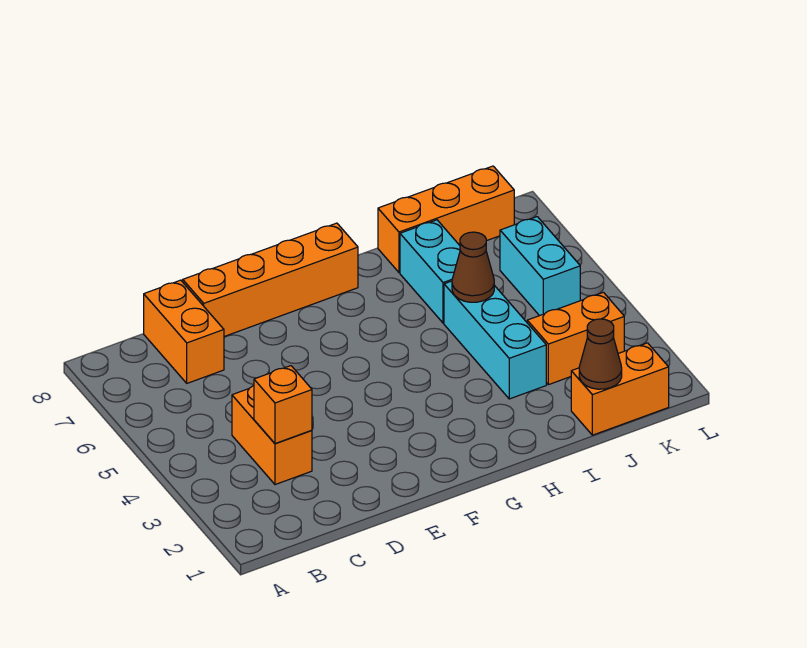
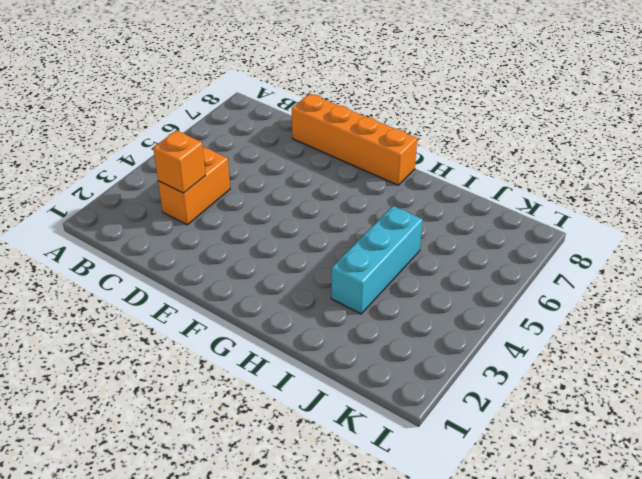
none -> orange 1x2 brick [144,280,224,383]
none -> cyan 1x2 brick [400,220,460,323]
none -> orange 1x3 brick [378,166,514,273]

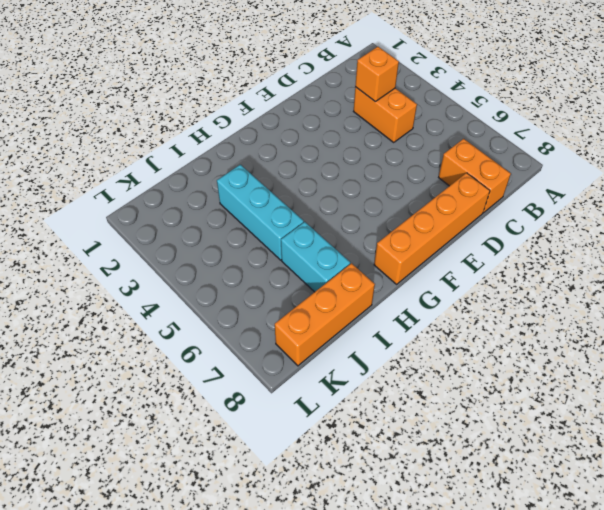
none -> orange 1x2 brick [571,343,669,435]
none -> orange 1x2 brick [527,292,624,385]
none -> cyan 1x2 brick [500,217,580,316]

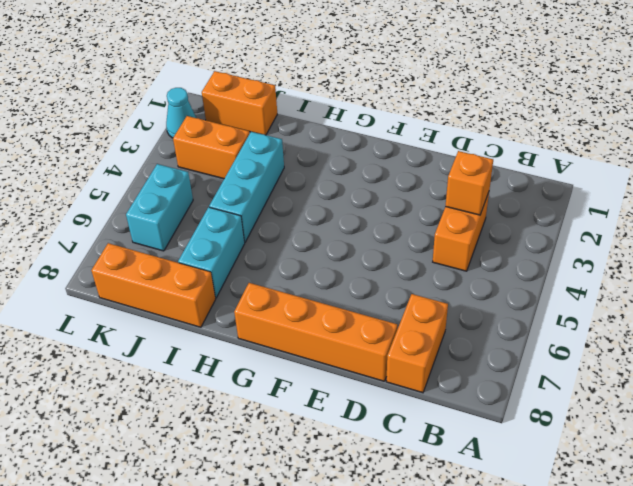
cyan 1x1 cone [166,88,196,138] -> none
none -> brown 1x1 cone [452,232,494,302]
none -> brown 1x1 cone [579,319,622,389]

